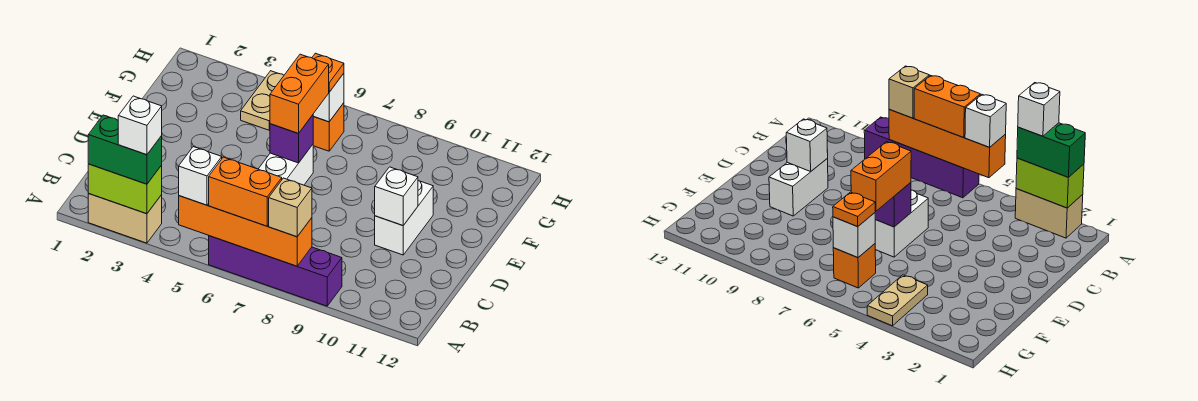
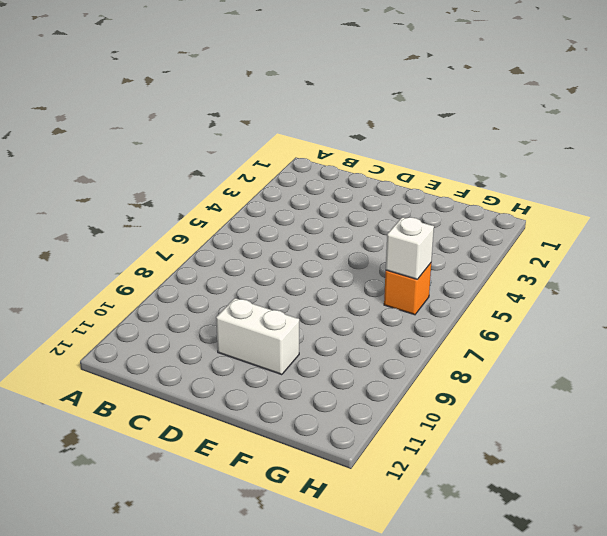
none -> tan 1x2 brick [88,194,162,243]
none -> purple 1x4 brick [209,236,342,306]
none -> white 1x2 brick [259,145,313,185]

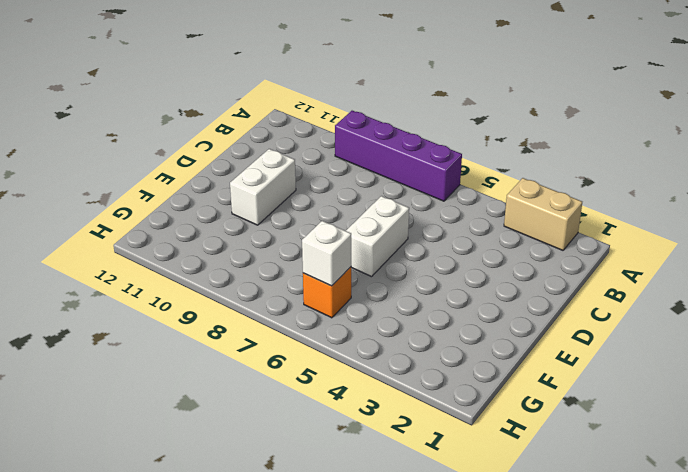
none -> tan 1x2 plate [241,71,284,130]
none -> lime 1x2 brick [88,164,162,214]
none -> orange 1x4 brick [179,196,312,266]

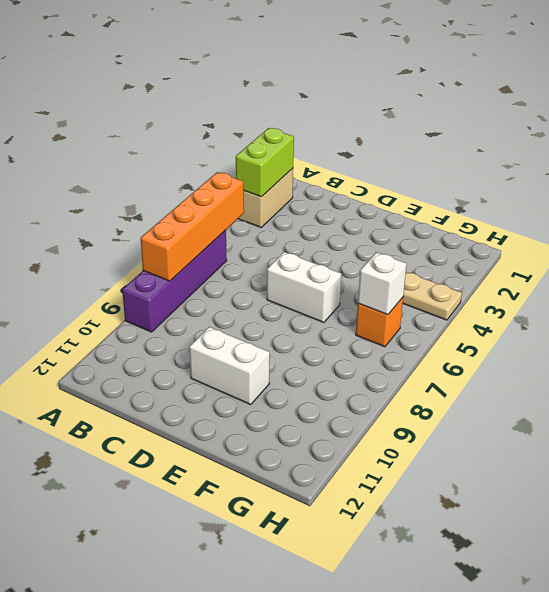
none -> white 1x1 brick [375,167,418,225]
none -> purple 1x1 brick [270,115,313,163]
none -> green 1x2 brick [88,115,162,184]

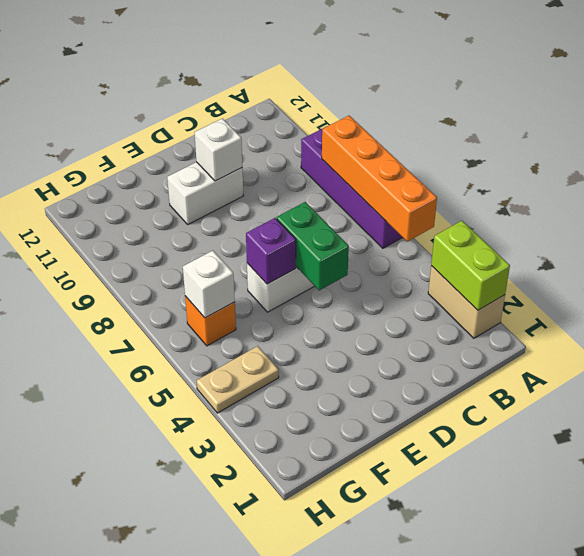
green 1x2 brick [277,202,349,291] -> green 1x2 brick moved to [88,115,162,184]
none -> white 1x1 brick [179,147,222,205]
none -> orange 1x2 brick [209,157,282,226]
none -> tan 1x1 brick [269,178,312,237]

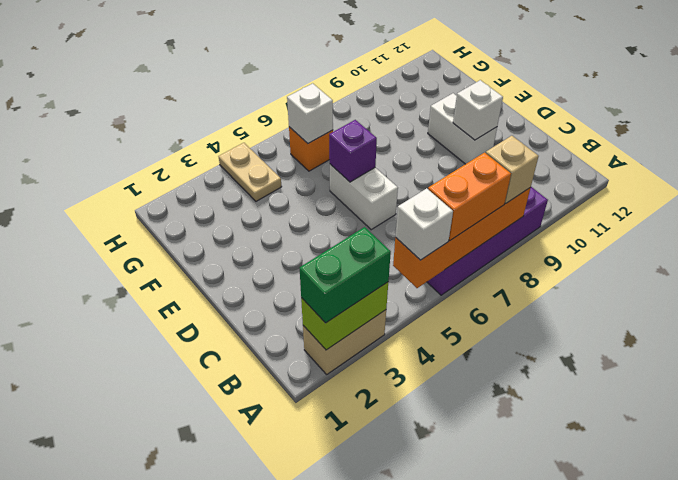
none -> orange 1x2 brick [270,54,329,134]
none -> orange 1x1 plate [312,53,344,92]
none -> white 1x1 brick [118,96,162,155]

